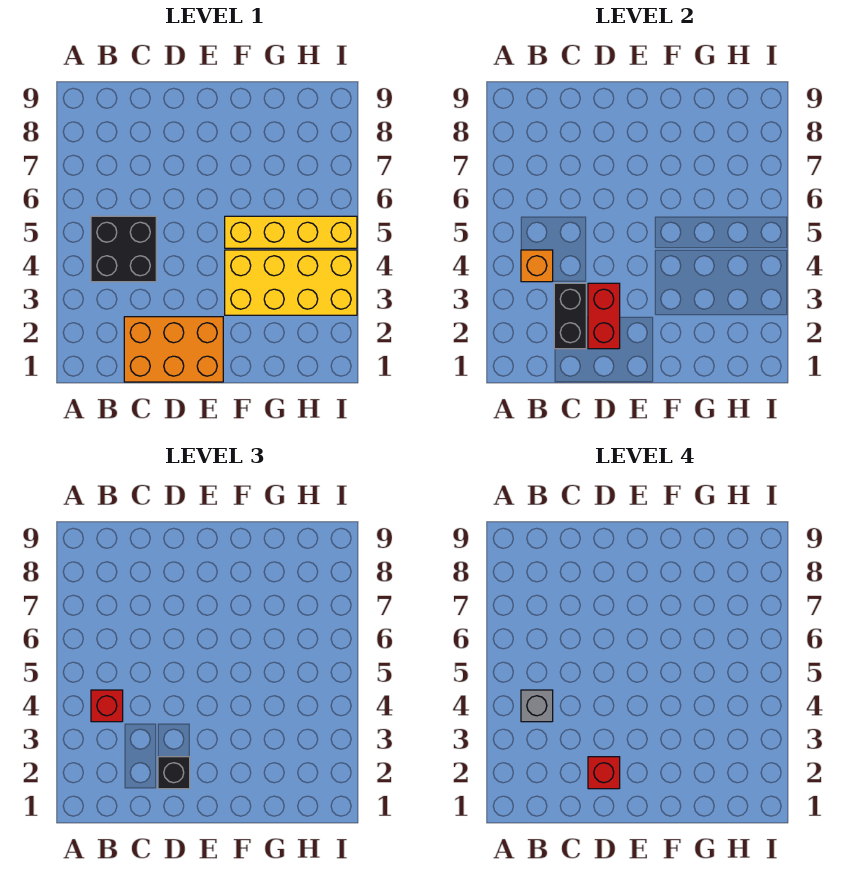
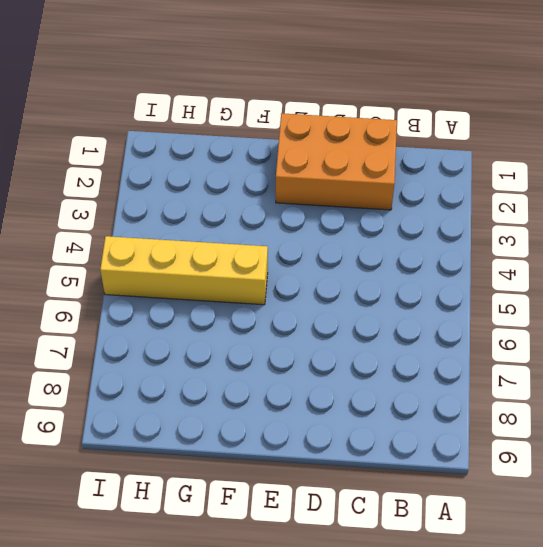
none -> black 2x2 brick [91,216,156,282]
none -> yellow 2x4 brick [225,250,357,315]

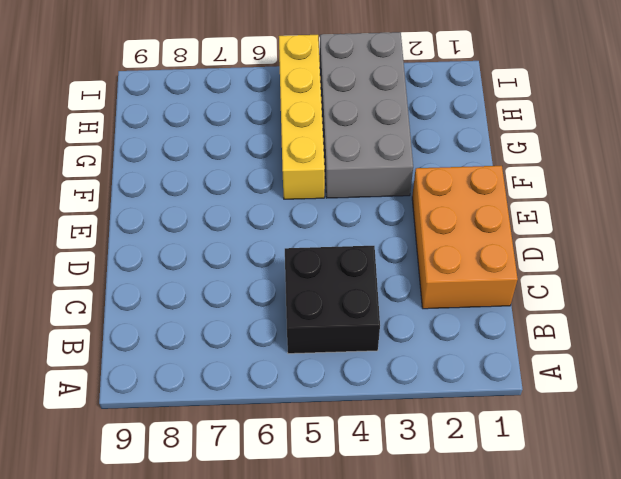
grey 2x4 brick [320,32,413,198] -> yellow 2x4 brick [225,250,357,315]
none -> orange 1x1 brick [521,250,553,282]
none -> black 1x2 brick [554,283,586,349]

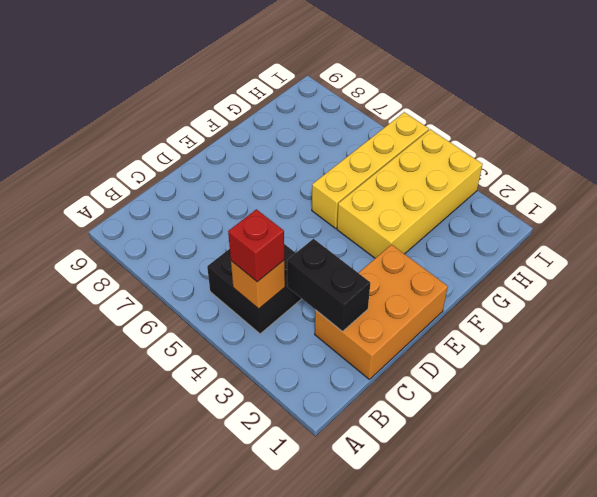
none -> red 1x2 brick [588,283,620,349]
none -> black 1x1 brick [158,757,190,789]

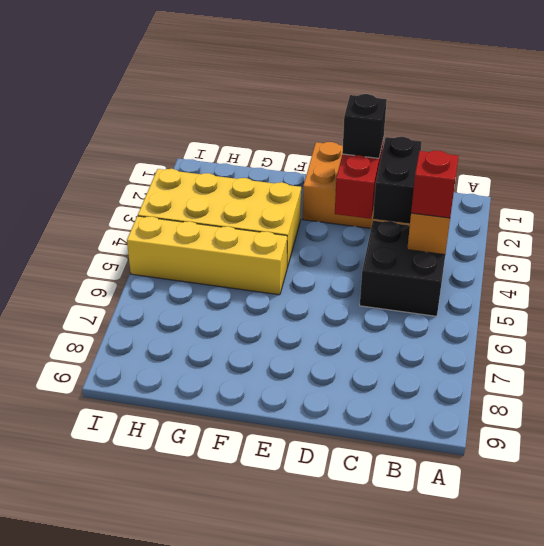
none -> grey 1x1 brick [521,690,553,722]
none -> red 1x1 brick [588,757,620,789]

